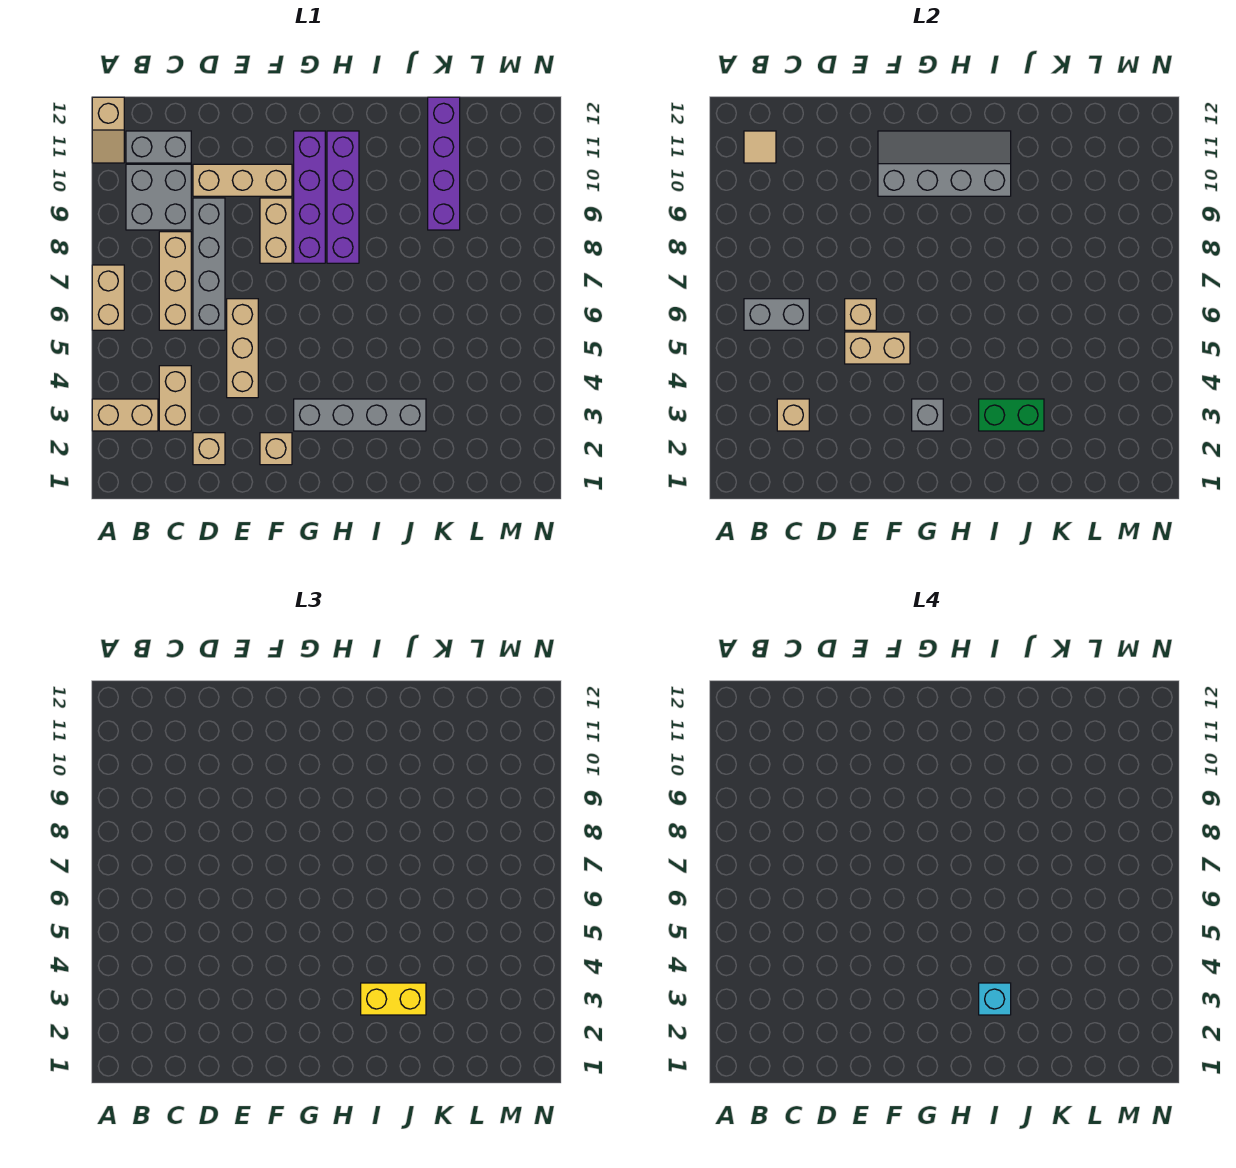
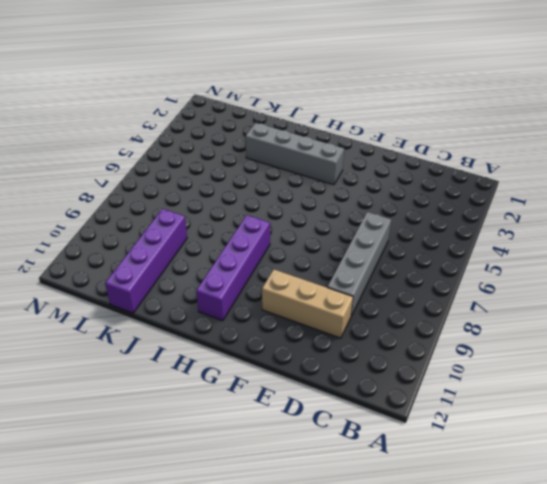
none -> tan 1x2 brick [92,399,158,431]
none -> tan 1x2 brick [92,265,124,330]
none -> tan 1x2 slope [92,97,124,163]

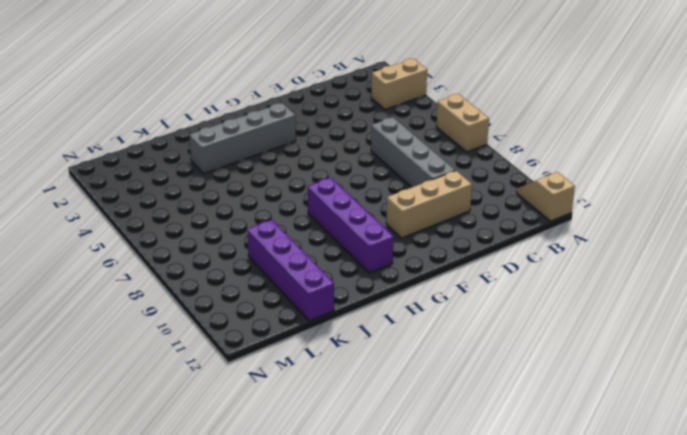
none -> grey 2x2 brick [126,164,191,230]
none -> grey 1x2 brick [126,131,191,163]
none -> tan 1x2 brick [159,366,191,431]

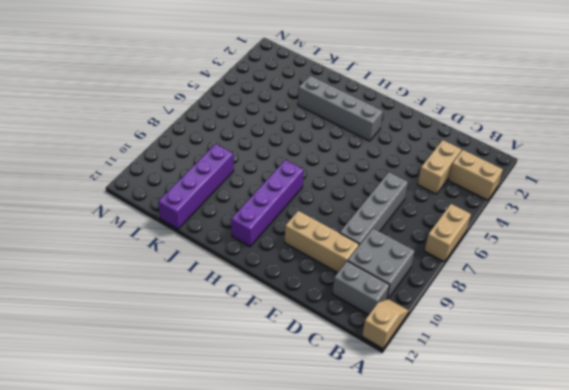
none -> tan 1x3 brick [159,232,191,330]
none -> tan 1x1 brick [193,433,225,465]
none -> tan 1x3 brick [227,299,258,398]

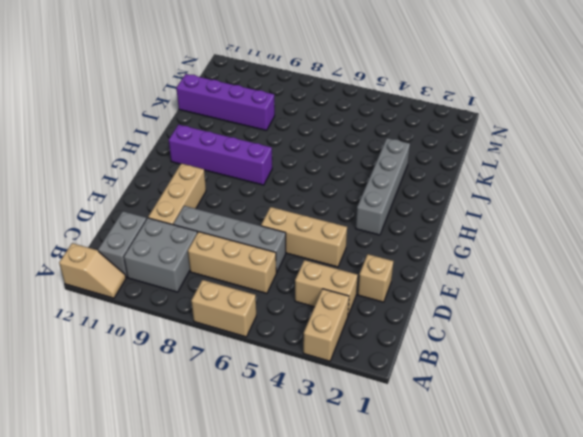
none -> tan 1x1 brick [260,433,292,465]
none -> tan 1x2 brick [260,198,292,263]
none -> purple 1x4 brick [294,131,325,263]

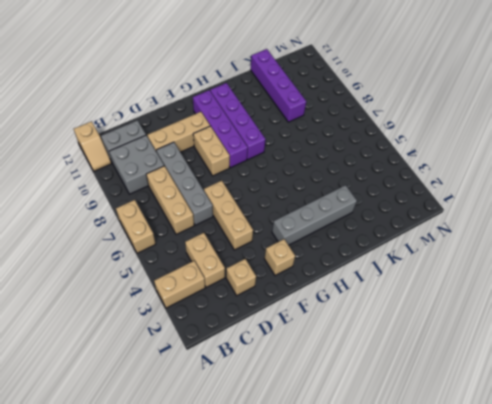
none -> grey 1x2 brick [744,299,809,330]
none -> tan 1x1 tile [744,131,776,163]
none -> tan 1x1 brick [777,399,809,431]

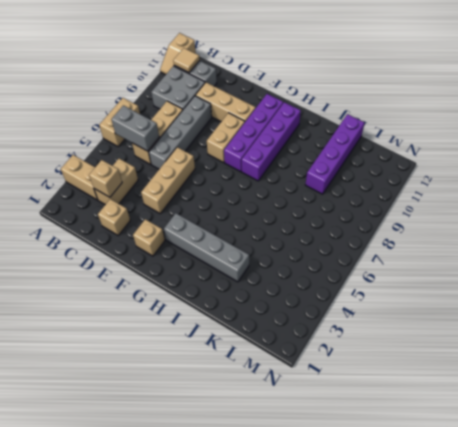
none -> tan 1x2 brick [845,332,910,364]
none -> tan 1x1 brick [845,299,876,330]
none -> grey 2x4 slope [878,131,1011,196]

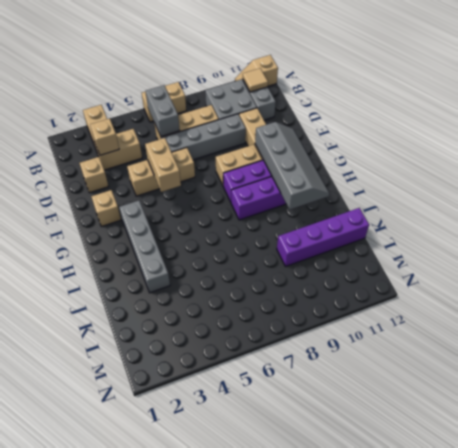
none -> tan 1x1 brick [845,299,876,330]
none -> grey 1x1 brick [912,399,943,431]
none -> green 1x2 brick [979,399,1044,431]

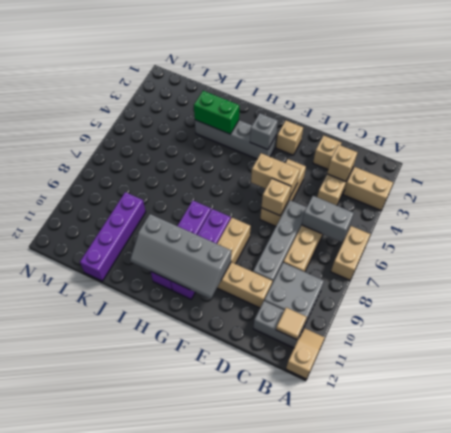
none -> yellow 1x2 brick [361,983,426,1015]
none -> cyan 1x1 brick [979,983,1011,1015]

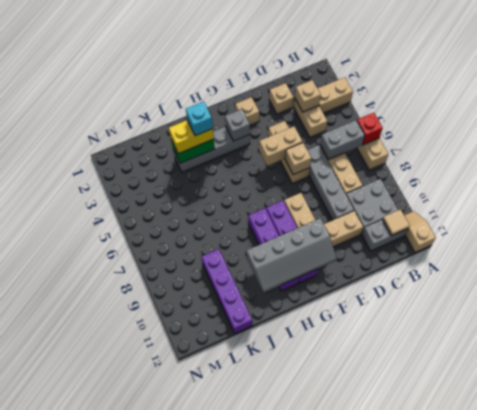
red 1x1 brick [357,113,383,145] -> none

